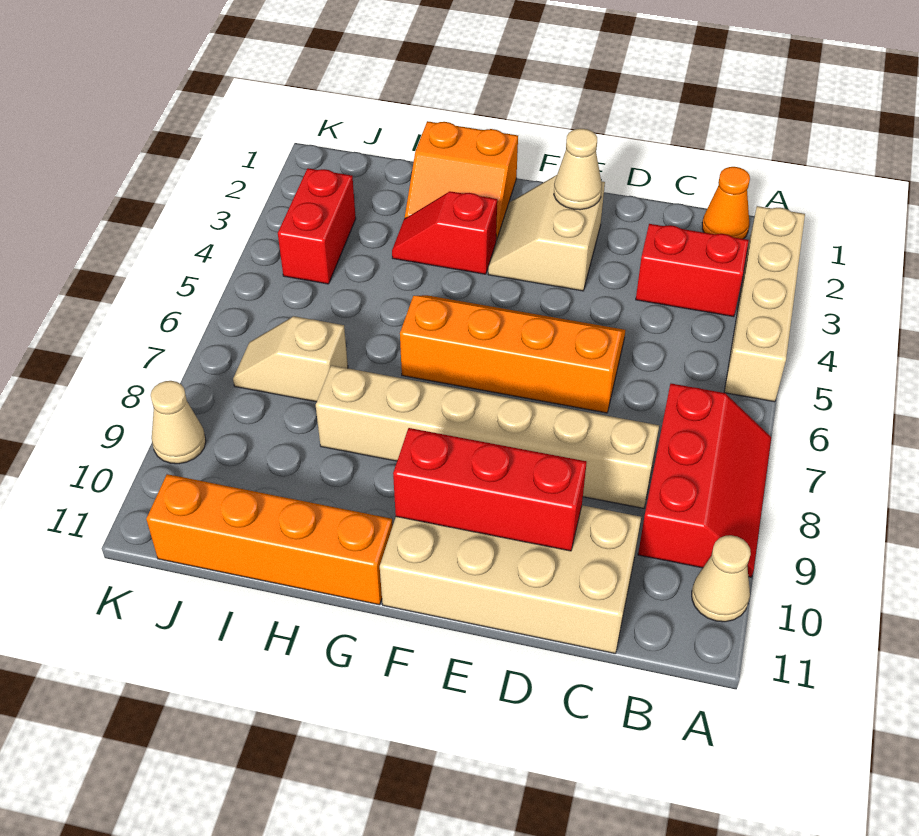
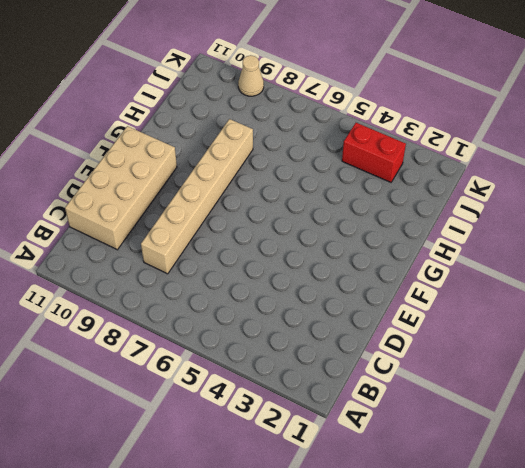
none -> tan 1x4 brick [724,206,805,402]
none -> red 2x3 slope [638,384,771,577]
none -> tan 1x1 cone [692,535,751,622]

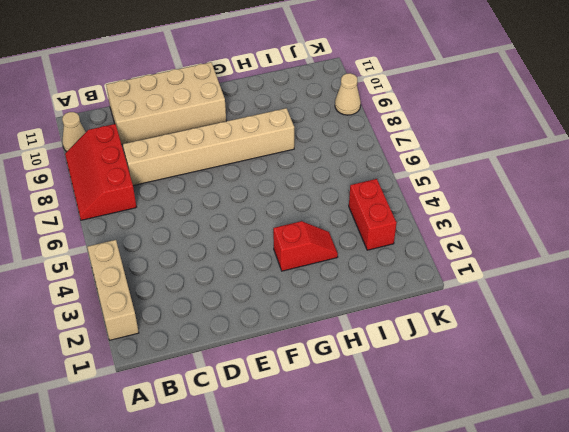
tan 1x3 brick [87,240,139,340] -> tan 1x4 brick [724,206,805,402]
none -> orange 1x1 cone [702,167,750,239]
none -> red 1x2 brick [636,224,749,317]
none -> orange 2x4 slope [400,295,626,413]

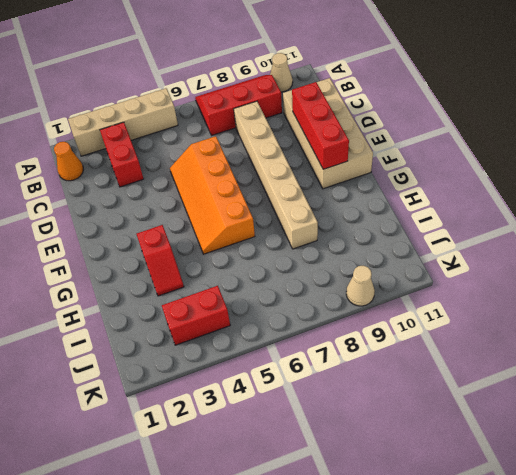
none -> tan 2x2 slope [488,175,605,291]
none -> orange 2x2 slope [405,121,518,241]
none -> orange 1x4 brick [146,474,393,605]

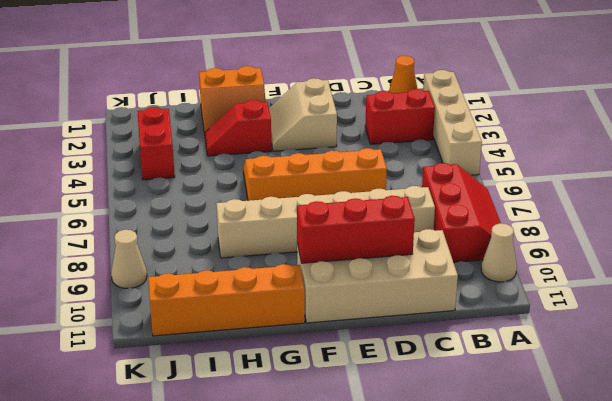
none -> tan 1x2 slope [233,316,348,402]
none -> tan 1x1 cone [554,129,602,210]

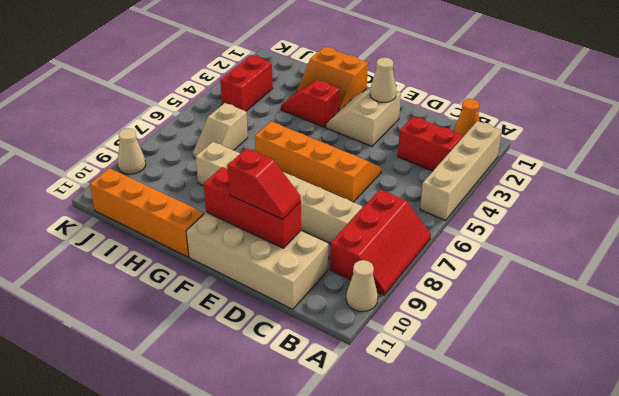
red 1x2 slope [228,148,301,219] -> none
tan 1x2 slope [193,103,248,158] -> tan 1x2 slope turned to [233,316,348,402]

